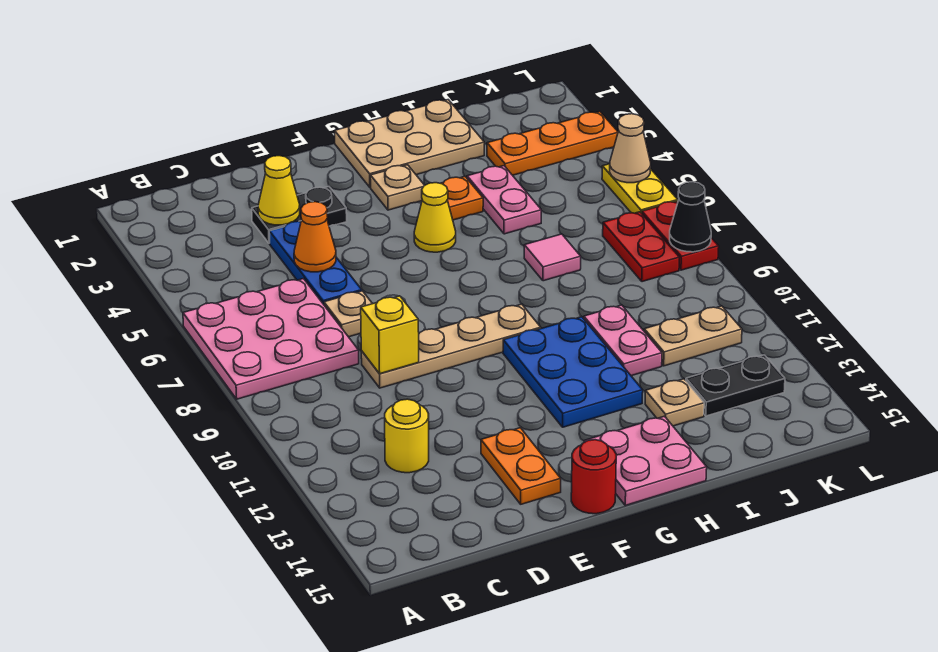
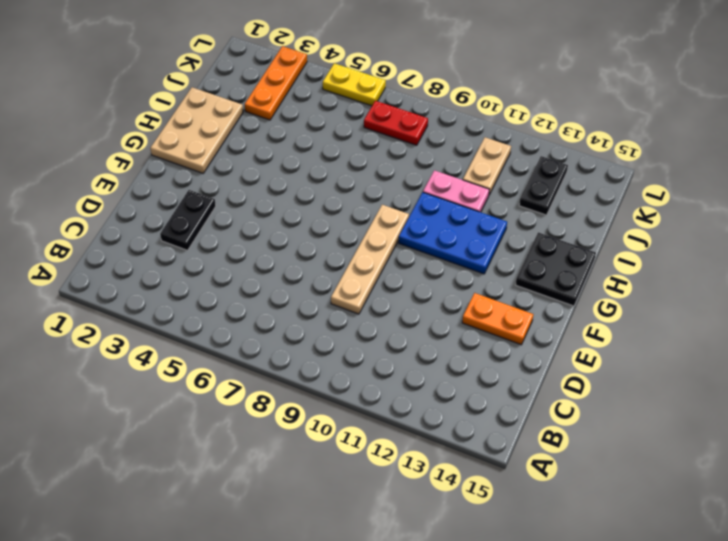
black 2x2 plate [516,232,596,306] -> pink 2x2 plate [584,416,707,505]
none -> pink 3x3 plate [183,279,359,399]
none -> yellow 1x1 round brick [385,399,429,473]
none -> blue 1x3 plate [269,221,362,304]

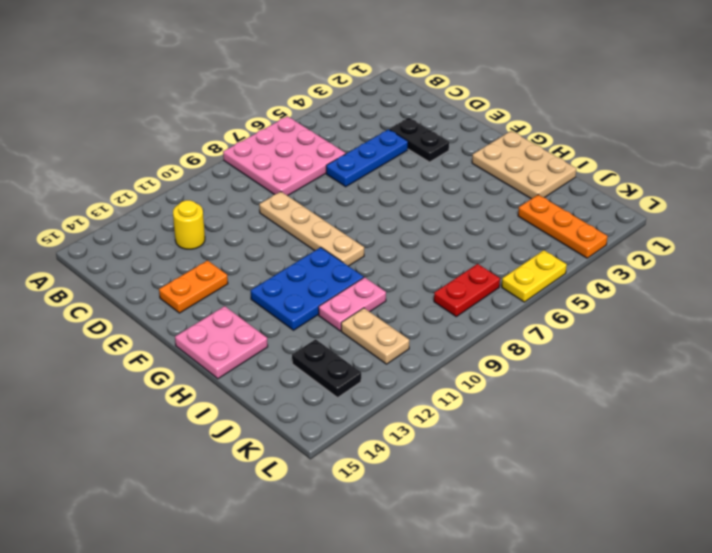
none -> tan 1x1 plate [324,291,372,337]
none -> red 1x1 round brick [571,440,616,514]
none -> tan 1x1 plate [370,165,424,210]

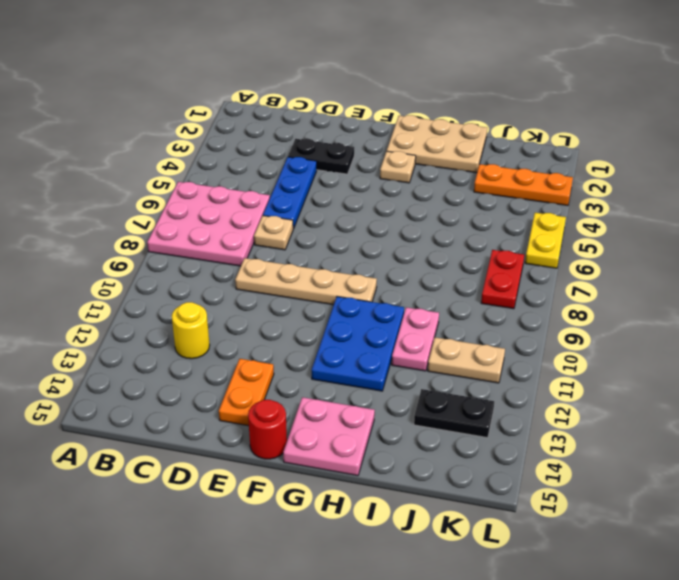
none -> yellow 1x1 cone [414,183,456,252]
none -> orange 1x1 plate [441,177,483,220]
none -> pink 1x2 plate [467,166,541,234]

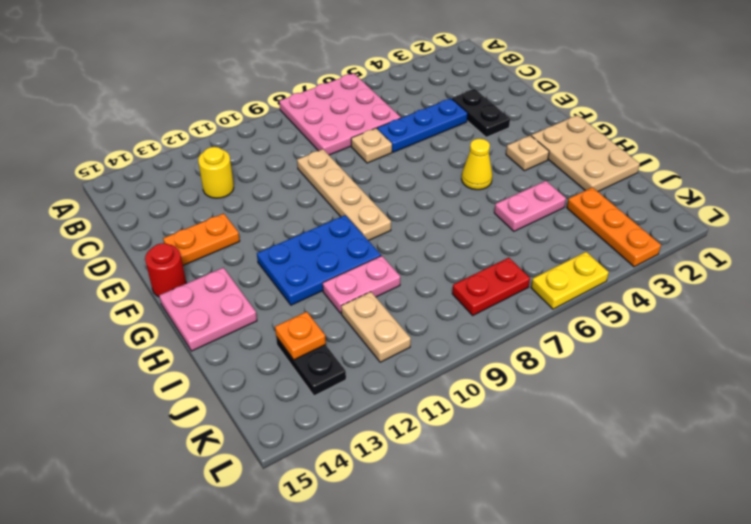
orange 1x1 plate [275,312,326,360] -> orange 1x1 plate moved to [441,177,483,220]
none -> pink 1x1 tile [524,234,581,281]
none -> tan 1x1 plate [645,379,704,426]
none -> red 1x2 plate [642,201,719,270]

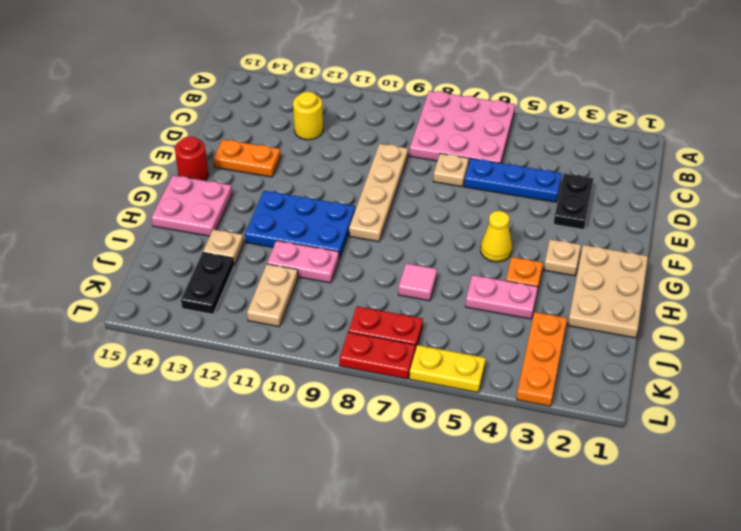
none -> yellow 1x1 cone [258,156,300,225]
none -> orange 1x1 cone [294,202,336,272]
none -> yellow 1x1 brick [361,296,419,374]

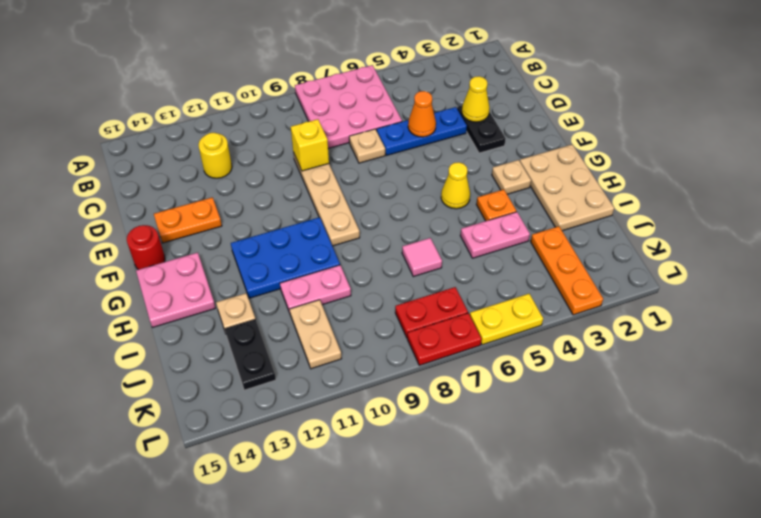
none -> tan 1x1 cone [610,114,651,183]
none -> black 1x1 cone [670,182,711,252]

